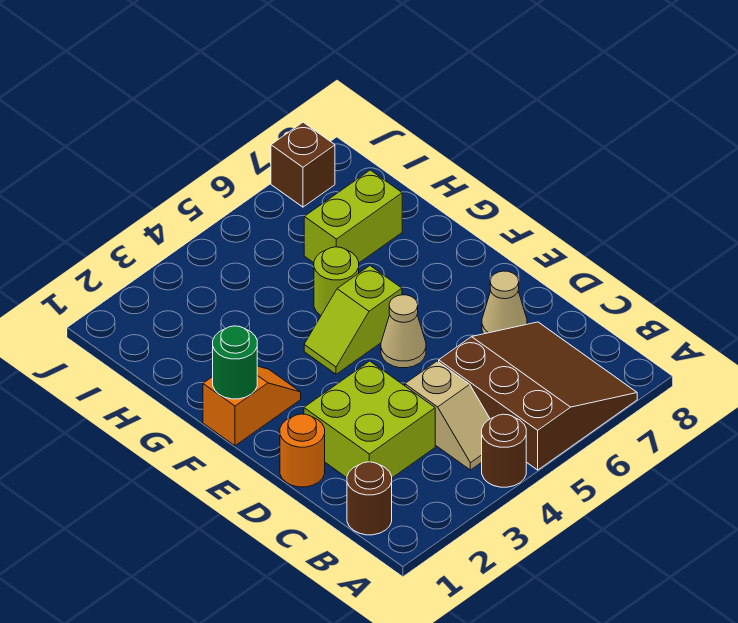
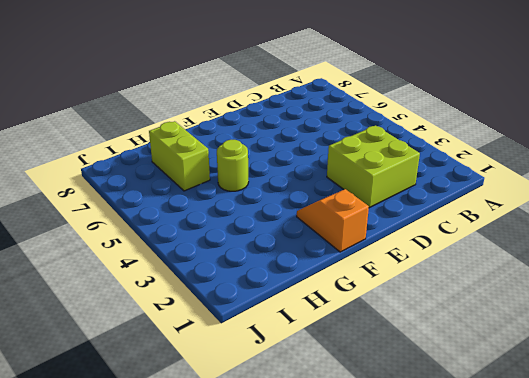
none -> brown 1x1 round brick [482,414,526,487]
none -> brown 3x3 slope [439,322,637,470]
none -> brown 1x1 round brick [347,462,392,535]

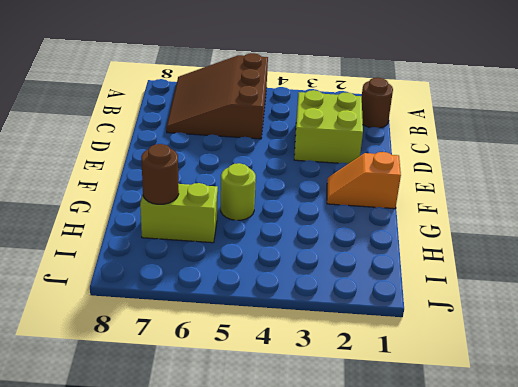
brown 1x1 round brick [141,144,179,204] -> brown 1x1 round brick moved to [482,414,526,487]
none -> tan 1x2 slope [405,361,490,470]
none -> orange 1x1 round brick [280,414,325,487]
none -> tan 1x1 cone [482,271,527,334]

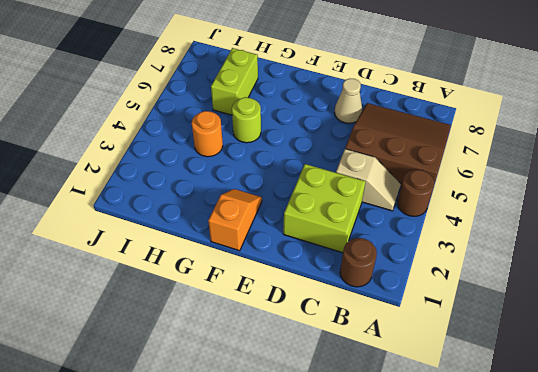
orange 1x1 round brick [192,111,223,157] -> orange 1x1 round brick moved to [280,414,325,487]
none -> tan 1x1 cone [381,295,426,368]
none -> lime 1x2 slope [304,266,402,374]
none -> brown 1x1 brick [271,122,335,207]

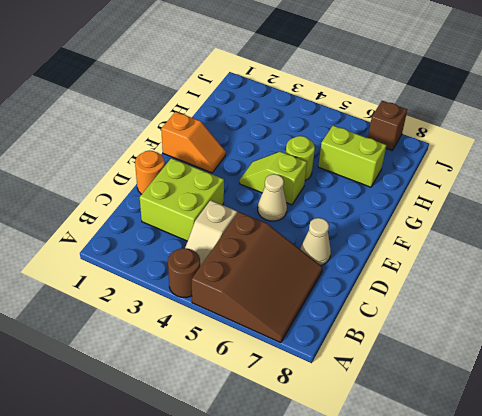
none -> brown 1x1 round brick [347,462,392,535]
none -> green 1x1 round brick [213,326,257,399]

